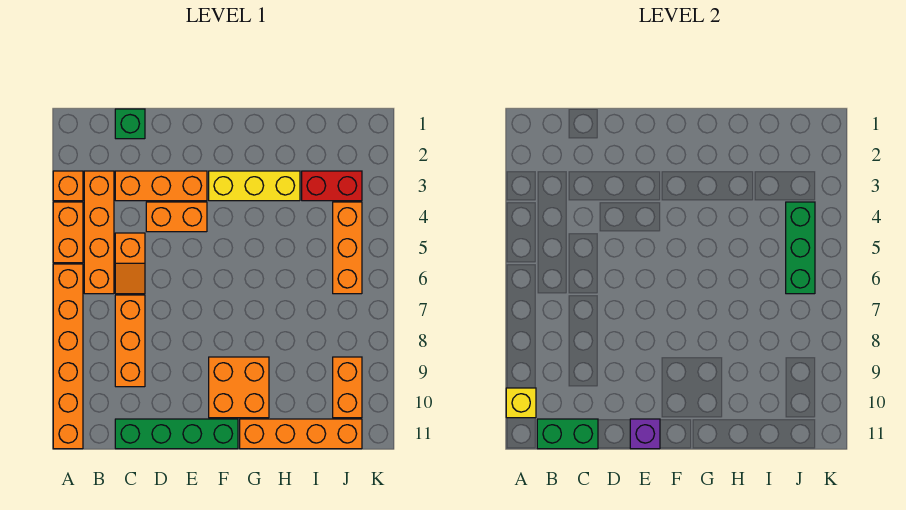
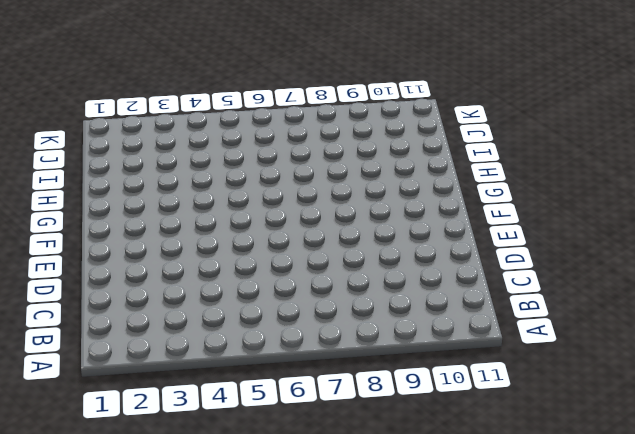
none -> orange 1x1 brick [53,171,83,201]
none -> orange 1x2 brick [53,202,83,263]
none -> orange 1x6 brick [53,264,83,449]

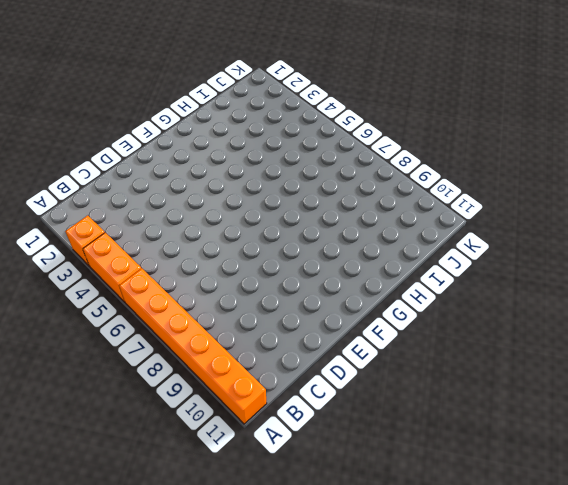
none -> orange 1x4 brick [84,171,114,294]
none -> green 1x1 brick [115,109,145,139]
none -> orange 1x3 brick [115,171,207,201]

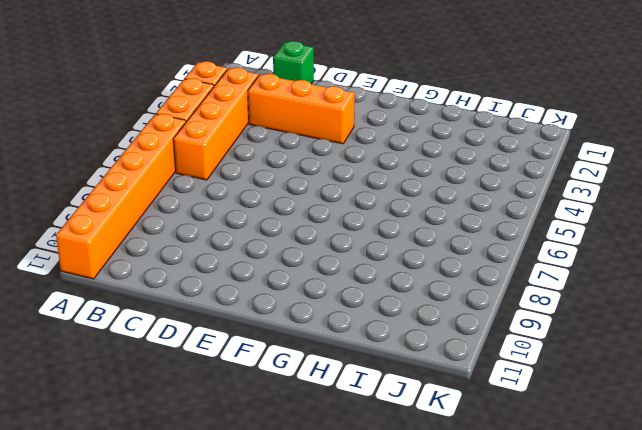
none -> orange 1x2 slope [115,233,145,294]
none -> orange 1x3 brick [115,295,145,387]
none -> green 1x4 brick [115,419,238,449]

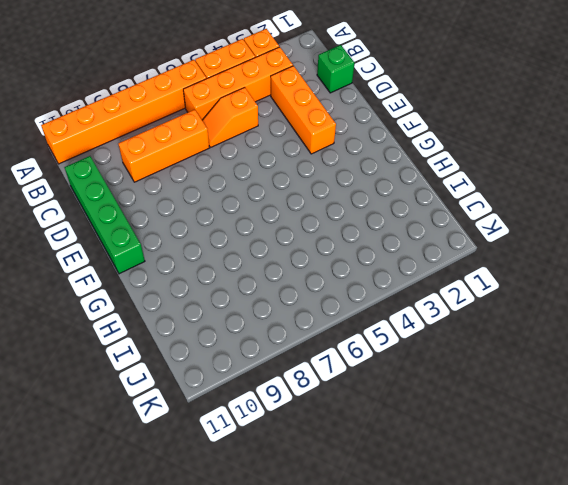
none -> orange 1x2 brick [146,202,207,232]
none -> yellow 1x3 brick [209,171,300,201]
none -> orange 2x2 brick [209,357,269,418]

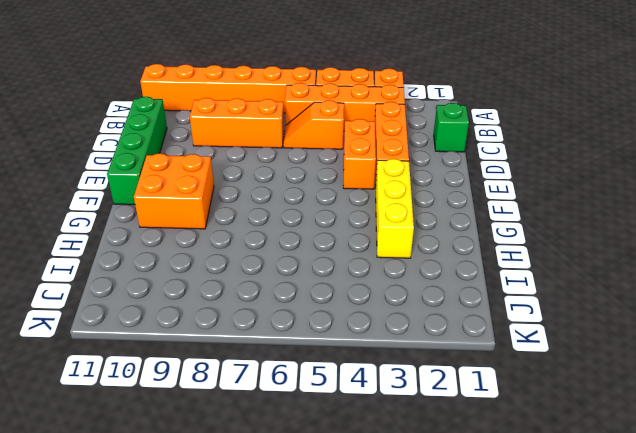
none -> orange 1x4 brick [240,419,362,449]
none -> red 1x2 brick [302,171,362,201]
none -> orange 1x3 brick [333,202,362,294]

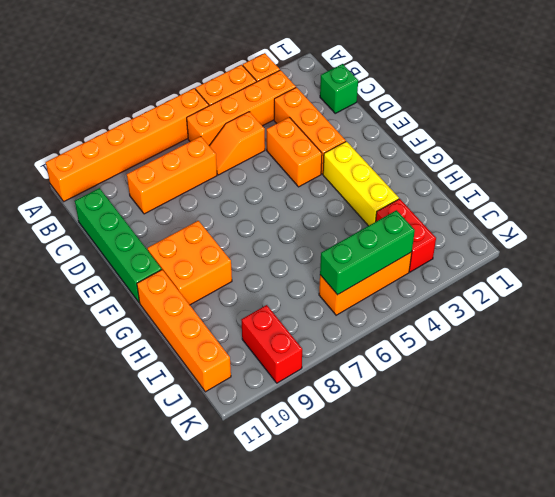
red 1x2 brick [241,305,302,383] -> orange 1x2 brick [333,357,362,418]
none -> yellow 1x1 brick [506,388,536,418]
none -> green 1x2 brick [537,419,598,449]
none -> purple 1x1 brick [630,419,660,449]

